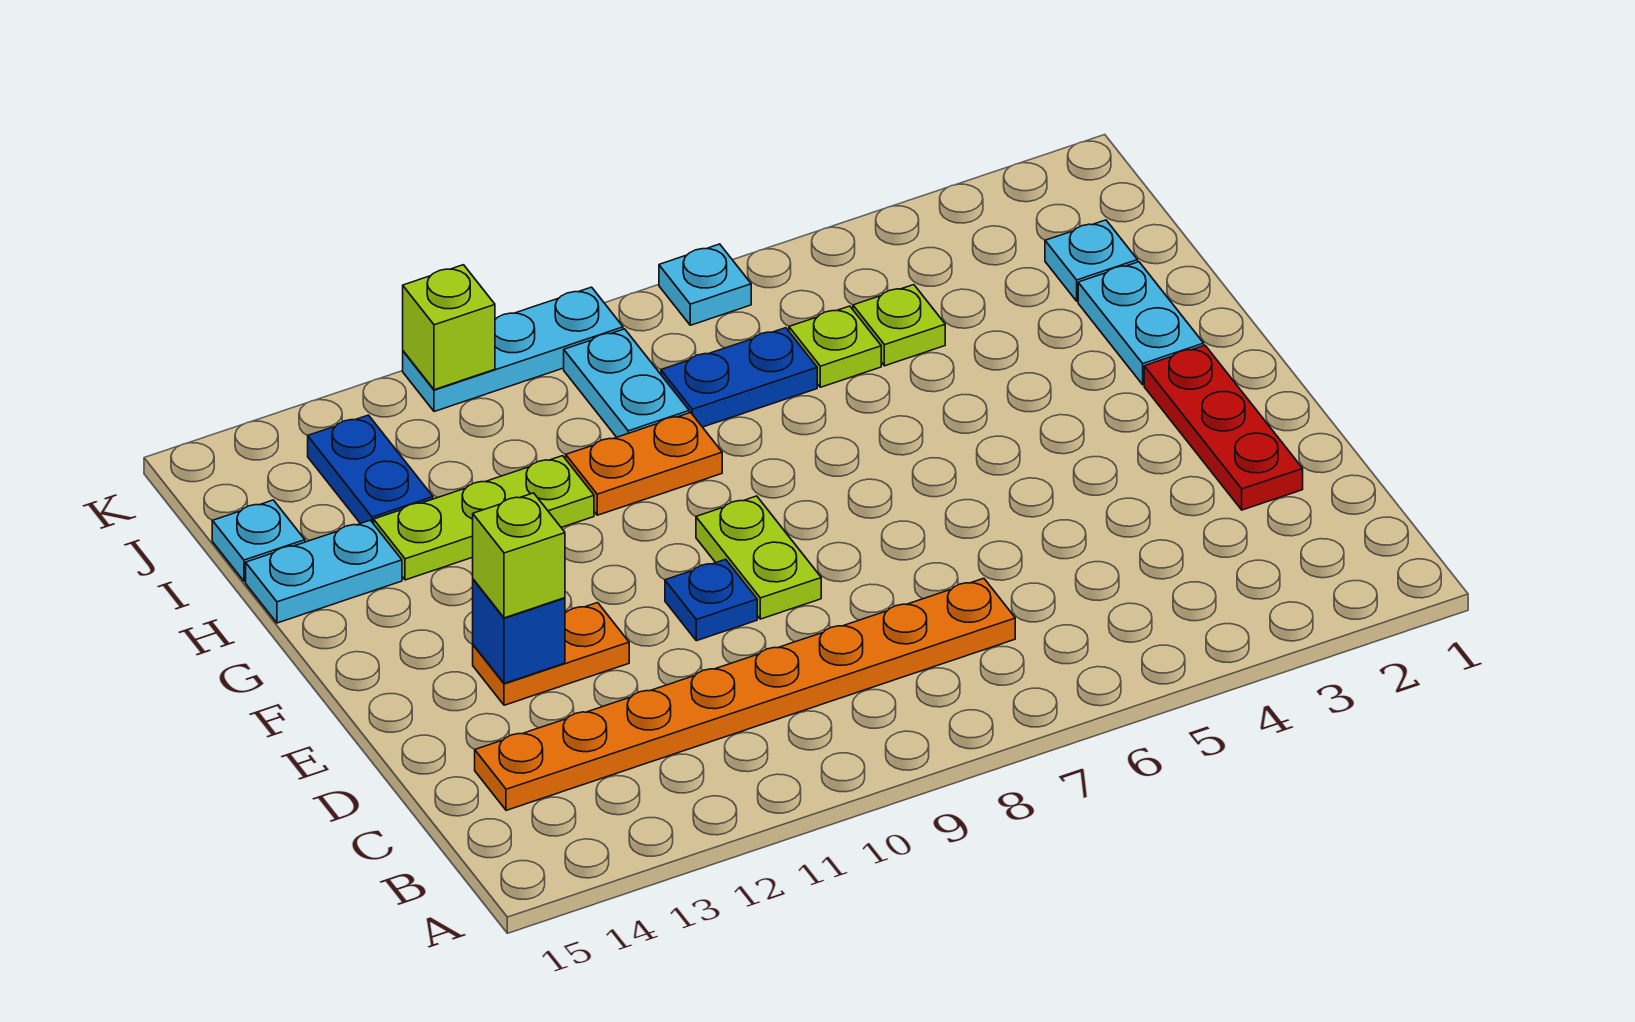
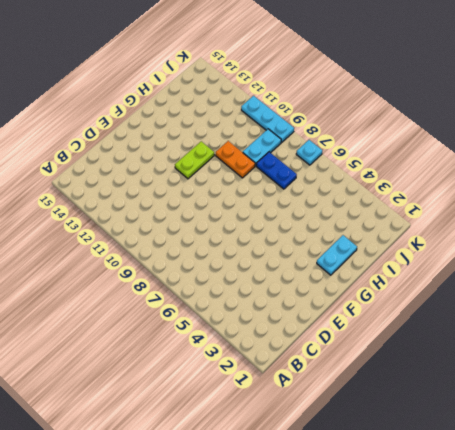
lime 1x2 plate [175,141,214,179] -> lime 1x2 plate moved to [696,496,821,619]
none -> orange 1x8 plate [475,578,1015,810]
none -> red 1x3 plate [1144,345,1303,510]
none -> blue 1x1 plate [665,559,757,641]

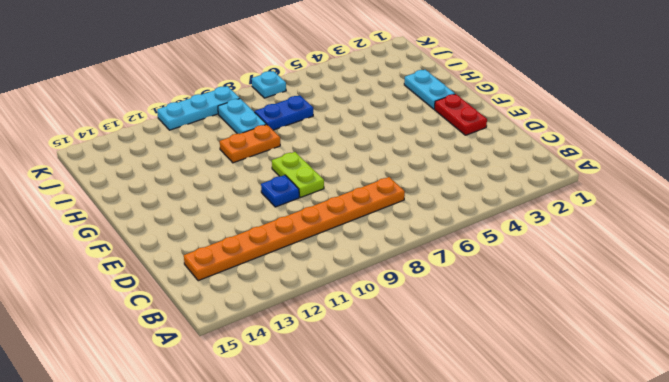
red 1x2 plate [435,94,487,135] -> red 1x3 plate [1144,345,1303,510]
none -> orange 1x2 plate [473,603,629,705]
none -> lime 1x3 plate [374,456,594,580]
none -> cyan 1x2 plate [246,520,402,623]

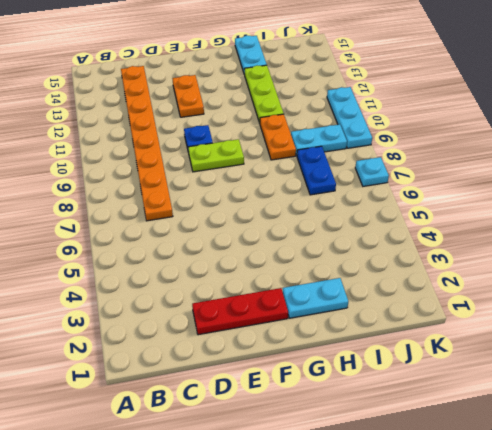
none -> cyan 1x1 plate [1045,220,1138,301]
none -> lime 1x1 plate [853,285,945,366]
none -> lime 1x1 plate [789,306,881,387]

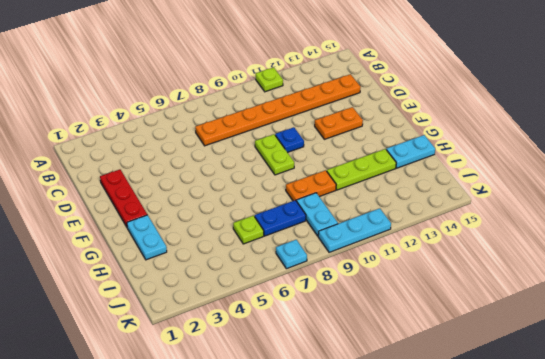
lime 1x1 plate [256,67,283,92] -> lime 1x1 plate moved to [853,285,945,366]
none -> cyan 1x1 plate [1045,220,1138,301]
none -> blue 1x2 plate [308,415,433,524]
none -> cyan 1x1 plate [212,500,305,581]

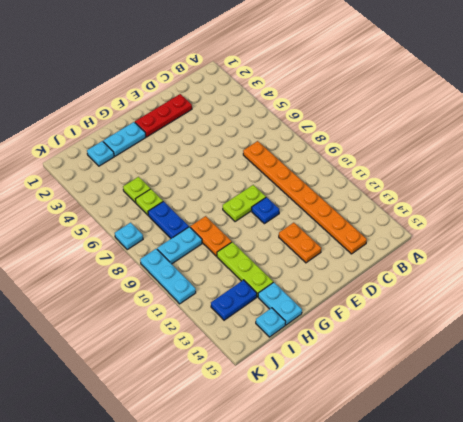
none -> blue 1x1 brick [473,579,565,683]
none -> lime 1x1 brick [403,265,495,390]
none -> lime 1x1 brick [473,493,565,618]

